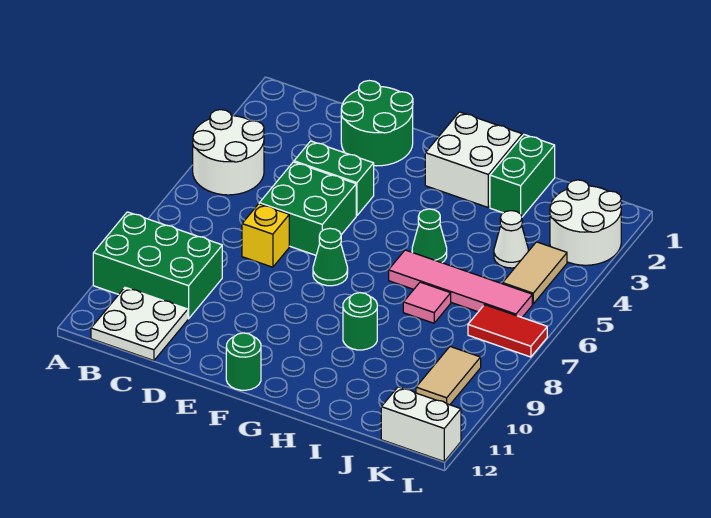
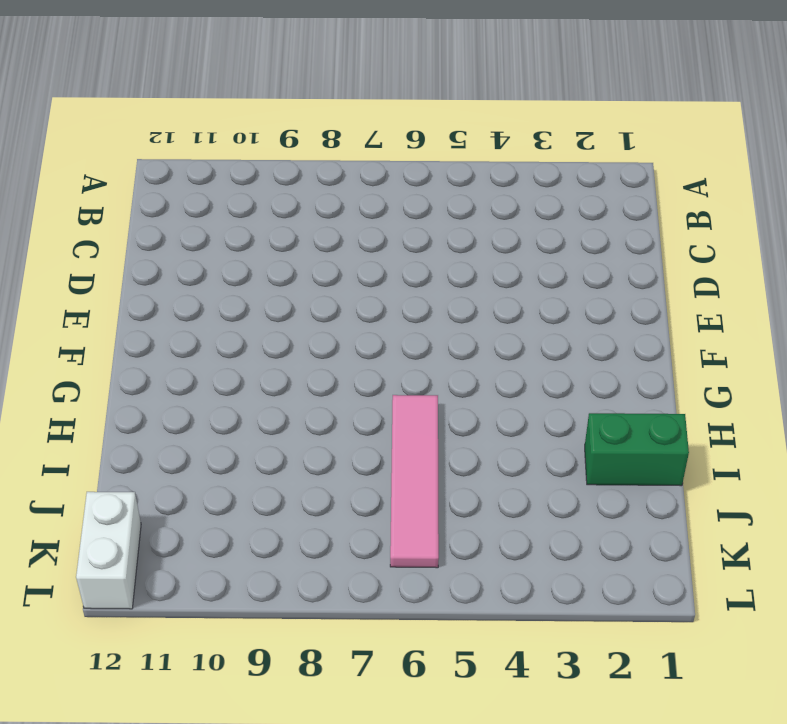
none -> white 2x2 round brick [193,110,264,195]
none -> green 2x3 brick [93,212,222,319]
none -> white 2x2 plate [91,287,188,361]

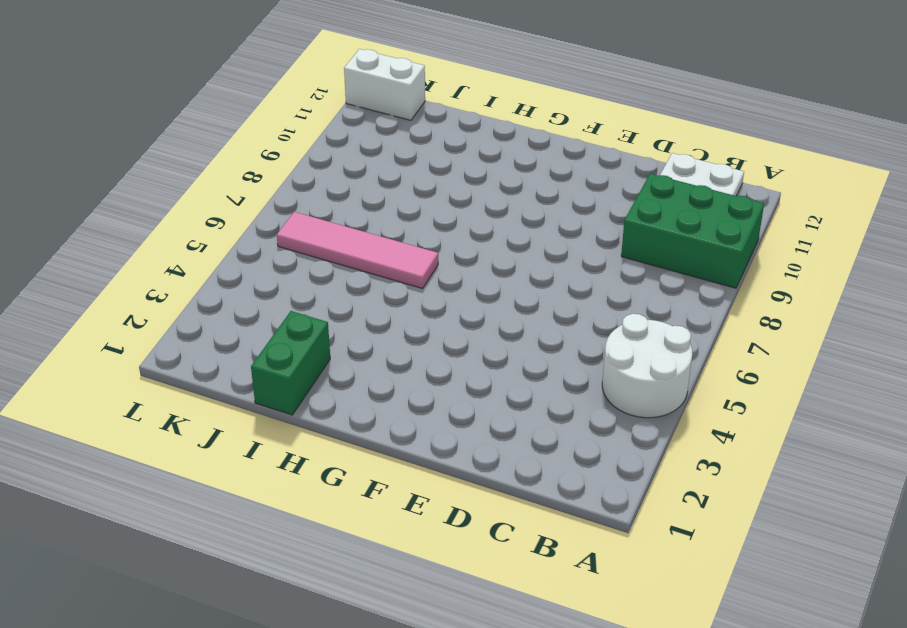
none -> green 2x2 round brick [341,81,413,166]
none -> green 1x2 brick [294,141,374,216]
none -> green 2x2 brick [259,162,356,255]

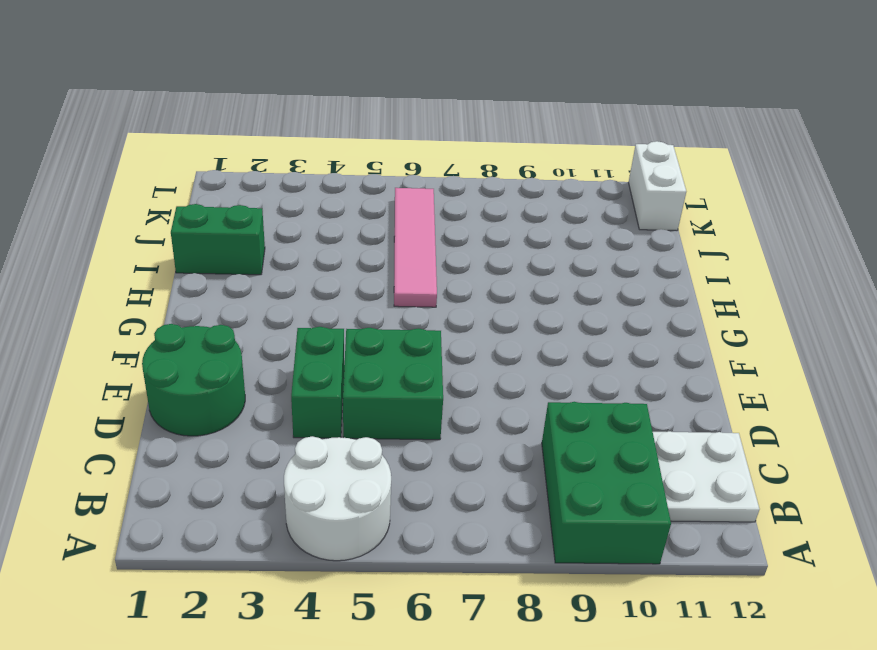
none -> yellow 1x1 brick [242,204,289,267]
none -> green 1x1 cone [313,228,348,286]
none -> green 1x1 round brick [226,333,261,390]

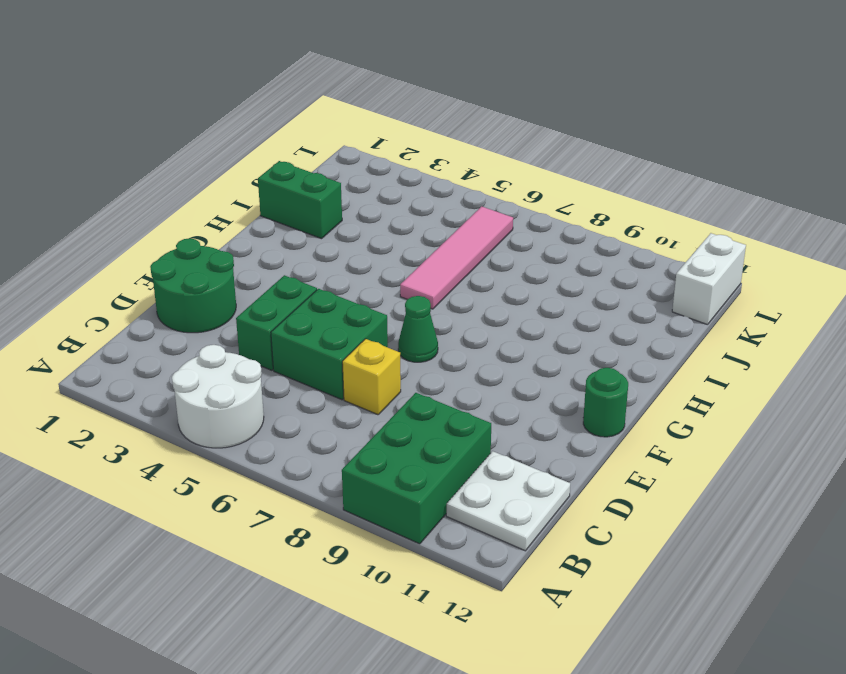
none -> white 2x2 brick [425,112,522,207]
none -> green 1x1 cone [412,209,447,263]
none -> green 1x1 round brick [343,293,377,350]

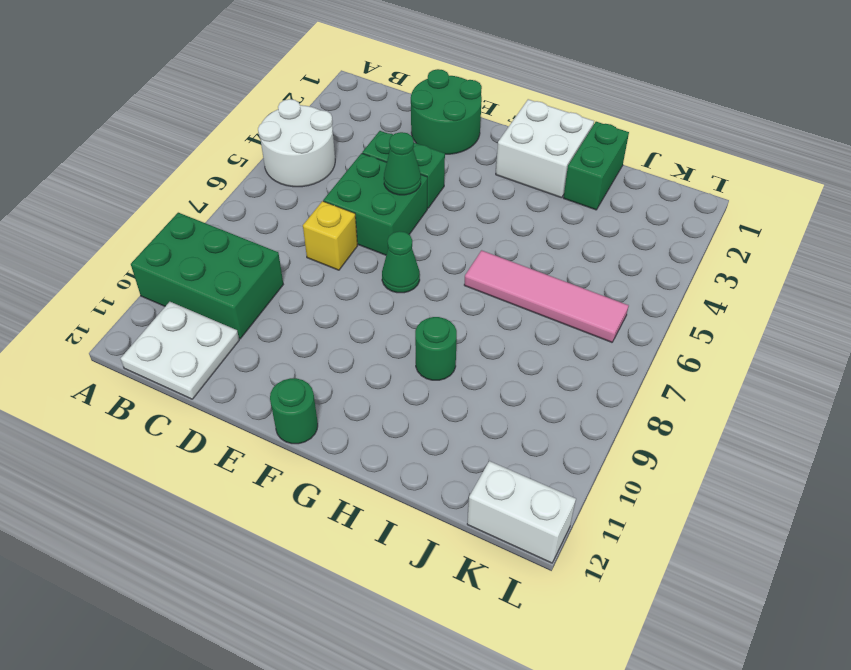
green 1x1 cone [384,132,421,195] -> green 1x1 cone moved to [412,209,447,263]
none -> pink 1x1 tile [403,282,451,323]
none -> white 1x1 cone [494,211,529,268]
none -> white 2x2 round brick [550,180,621,265]

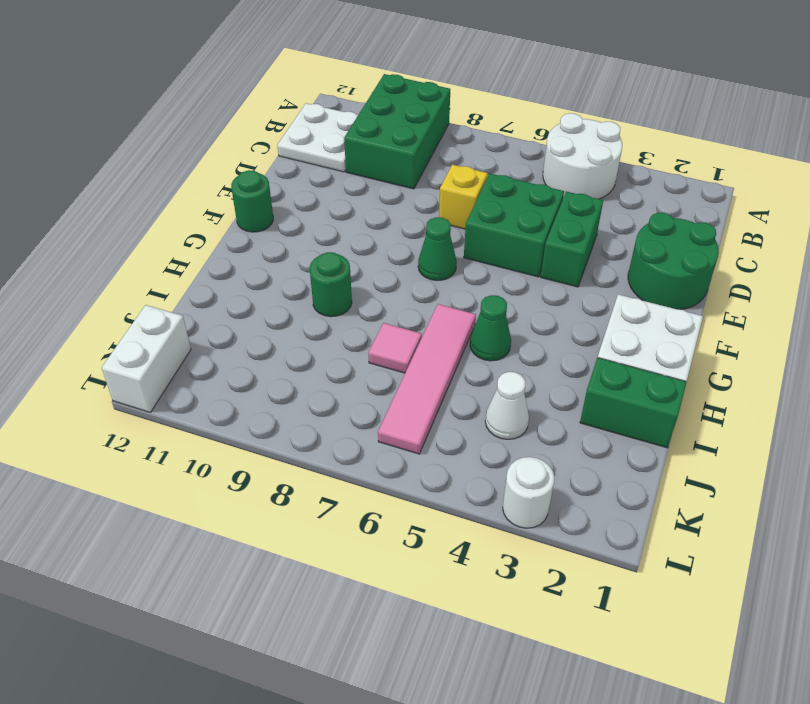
white 1x1 round brick [503,457,554,528] -> white 2x2 round brick [550,180,621,265]
none -> tan 1x2 tile [503,242,567,304]
none -> red 1x2 tile [468,305,547,357]
none -> tan 1x2 tile [416,347,481,405]

